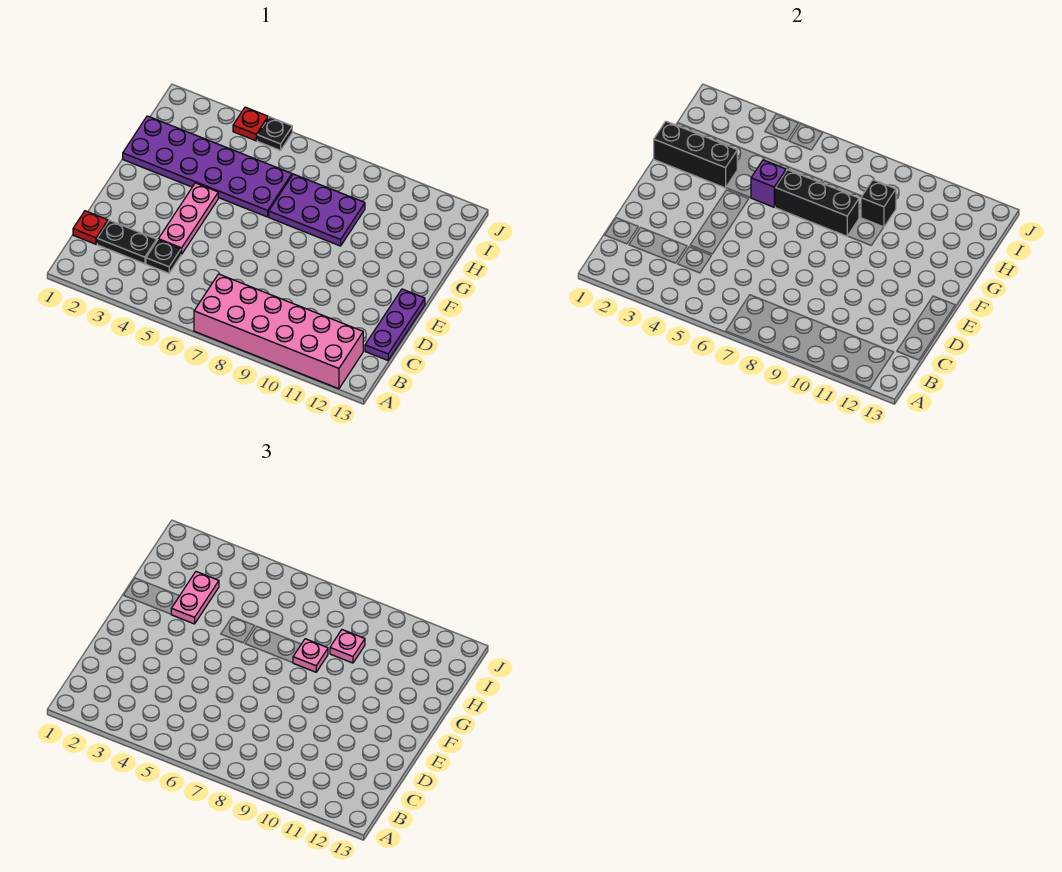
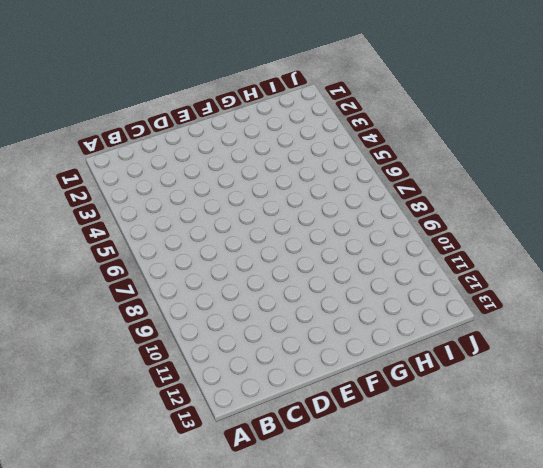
none -> pink 2x6 brick [194,274,363,389]
none -> red 1x1 plate [73,211,108,244]
none -> black 1x2 plate [97,220,157,264]

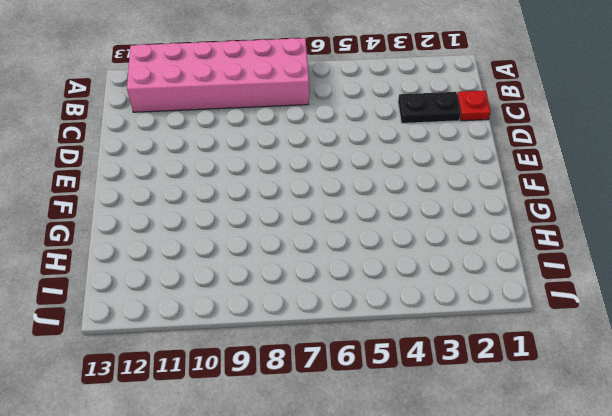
none -> black 1x1 plate [146,240,181,273]
none -> purple 1x3 plate [365,289,425,360]
none -> pink 1x3 plate [158,183,218,254]

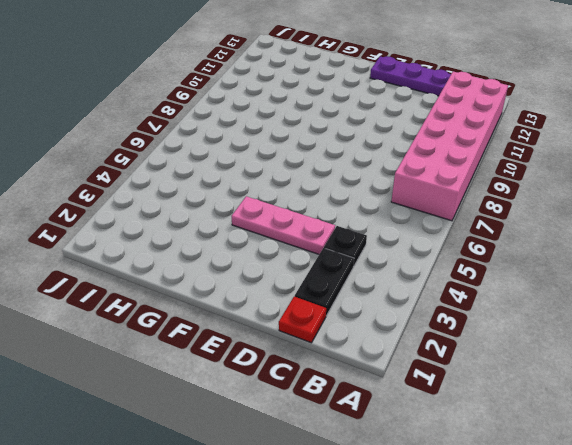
none -> purple 2x6 plate [123,116,292,217]
none -> purple 2x3 plate [269,174,365,246]
none -> red 1x1 plate [233,107,268,141]

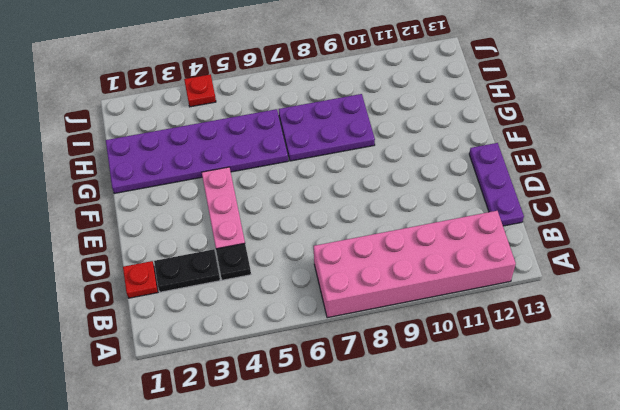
none -> black 1x1 plate [257,117,292,150]
none -> black 1x3 brick [654,121,737,188]
none -> purple 1x1 brick [751,160,786,207]

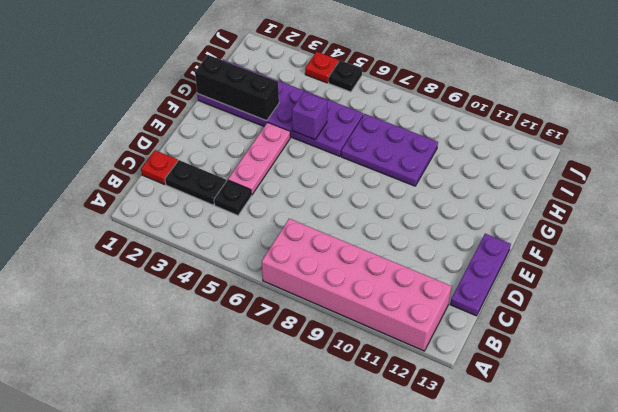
none -> black 1x3 brick [775,170,859,236]
none -> black 1x1 brick [861,180,896,227]
none -> pink 1x2 plate [171,572,219,624]

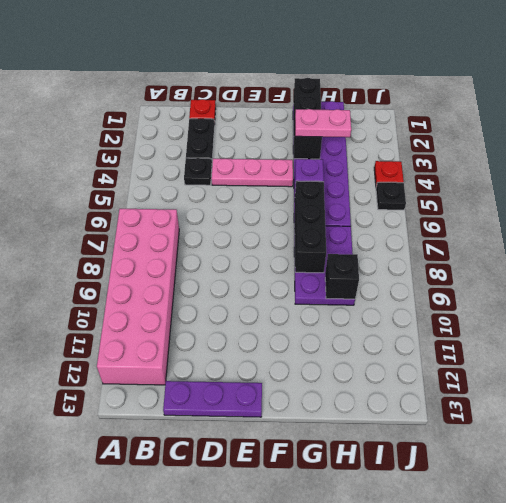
none -> pink 1x1 plate [293,639,328,672]
none -> pink 1x1 plate [330,630,365,663]

